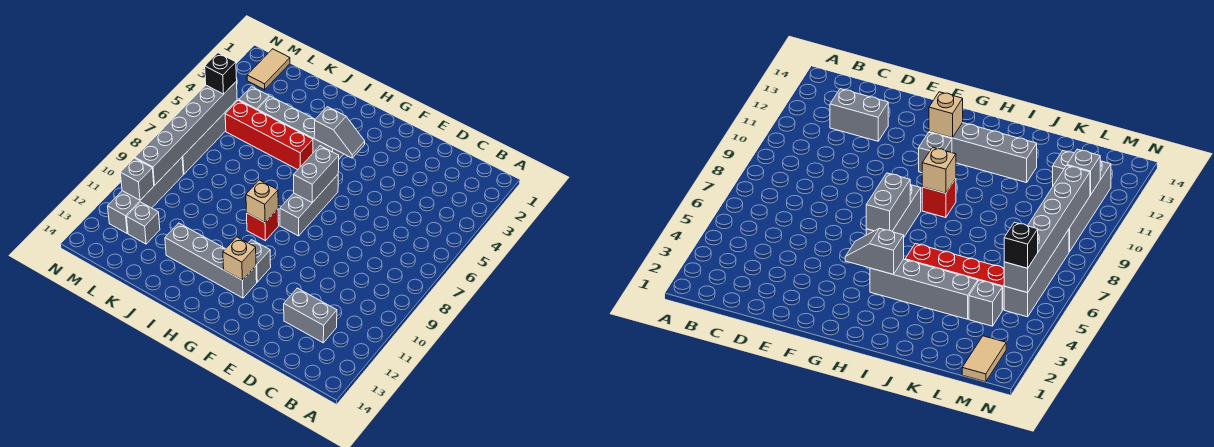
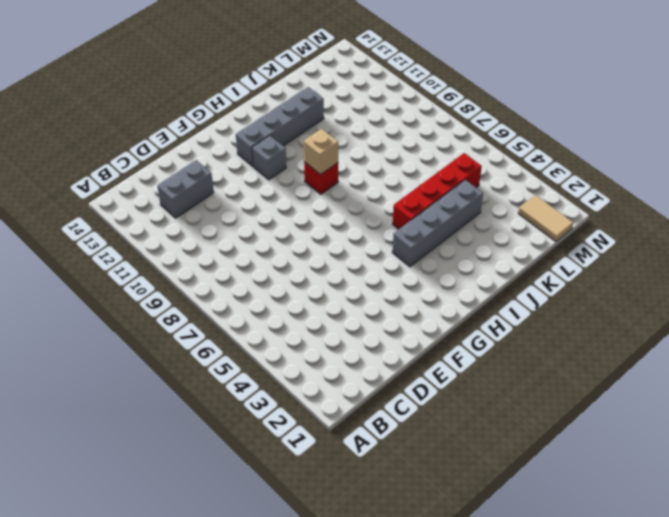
none -> grey 1x3 brick [280,175,338,236]
none -> grey 1x1 brick [239,87,269,110]
none -> grey 1x1 brick [127,202,160,244]

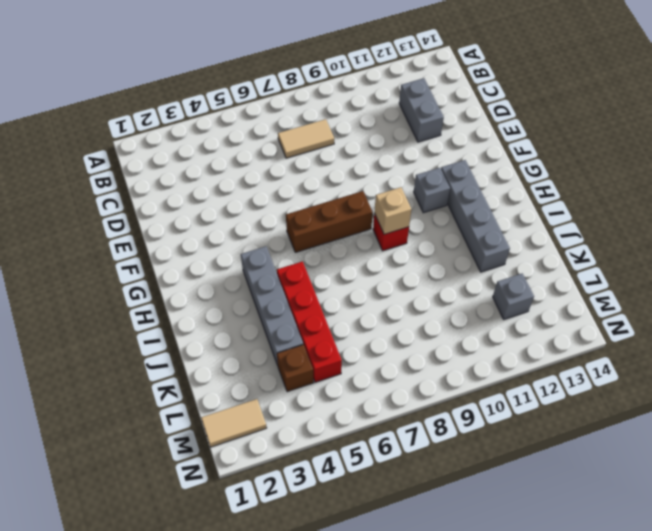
tan 1x2 tile [278,119,334,158] -> none
brown 1x3 brick [286,191,373,253] -> grey 1x3 brick [280,175,338,236]
brown 1x1 brick [277,345,314,392] -> grey 1x1 brick [239,87,269,110]
none -> grey 1x4 brick [182,100,237,174]
none -> grey 1x4 brick [108,158,183,233]
none -> grey 1x2 slope [314,107,365,158]

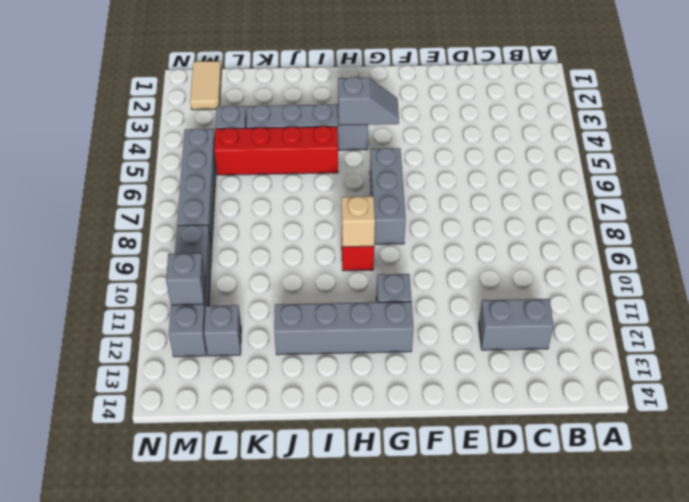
none -> grey 1x2 brick [294,146,339,203]
none -> tan 1x1 brick [223,237,256,280]
none -> grey 1x6 brick [135,81,237,185]

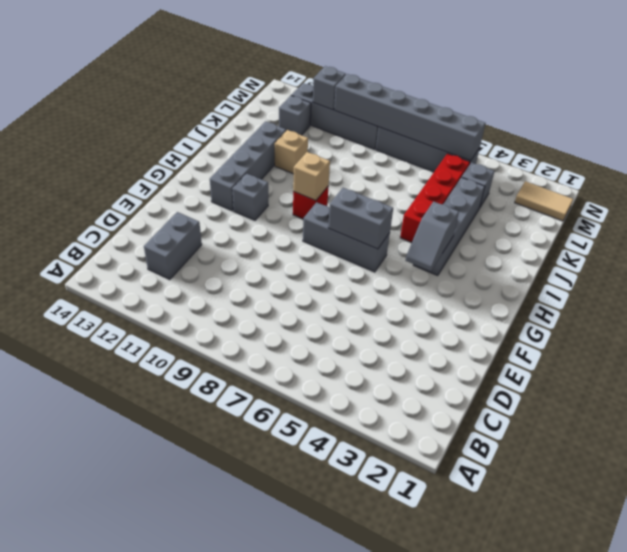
tan 1x1 brick [275,130,308,174] -> tan 1x1 brick moved to [223,237,256,280]
none -> black 1x1 brick [205,53,237,94]

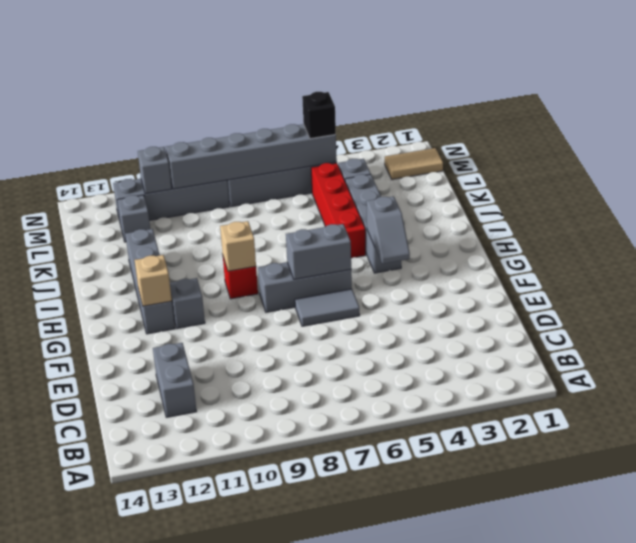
grey 1x2 tile [295,289,360,326] -> none

